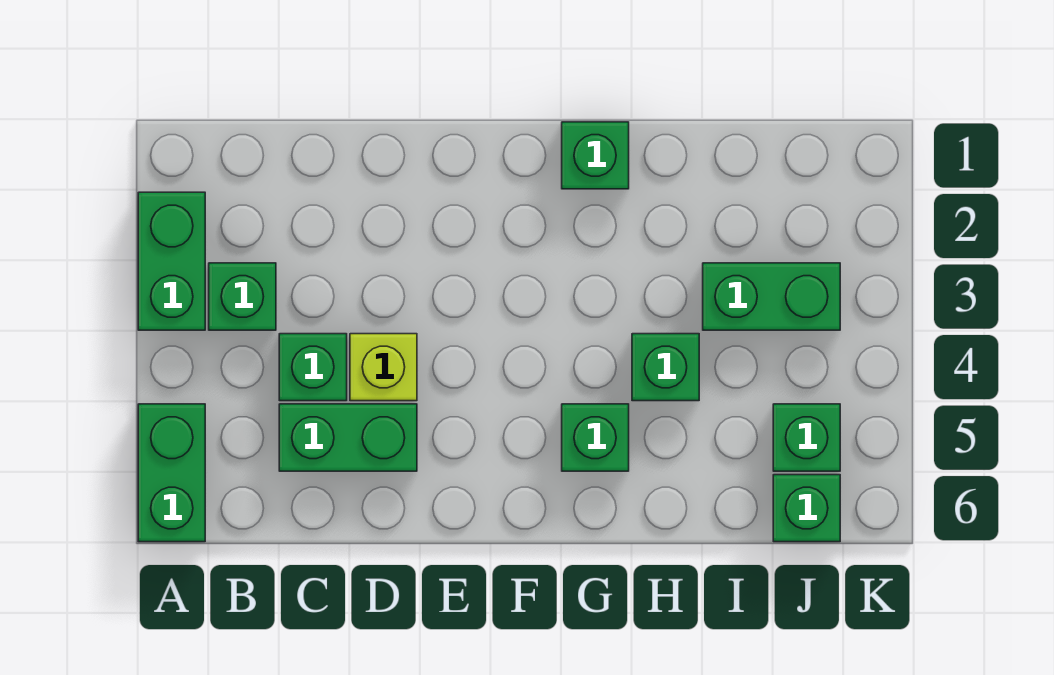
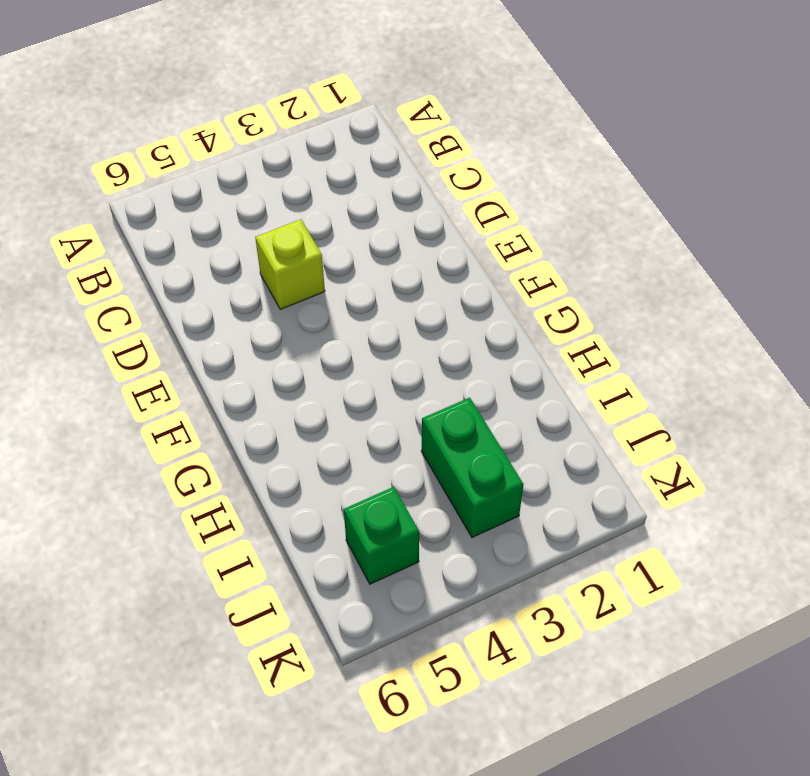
none -> green 1x2 brick [138,192,205,330]
none -> green 1x2 brick [138,404,205,542]
none -> green 1x1 brick [209,263,276,330]

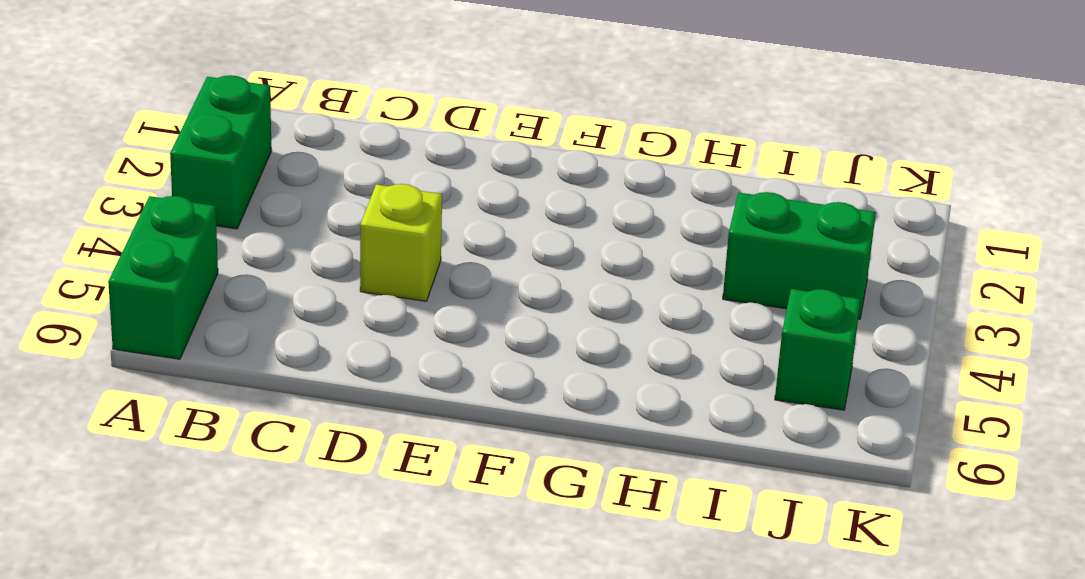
none -> green 1x1 brick [209,263,276,330]
none -> green 1x1 brick [279,334,347,401]
none -> green 1x2 brick [279,404,417,471]

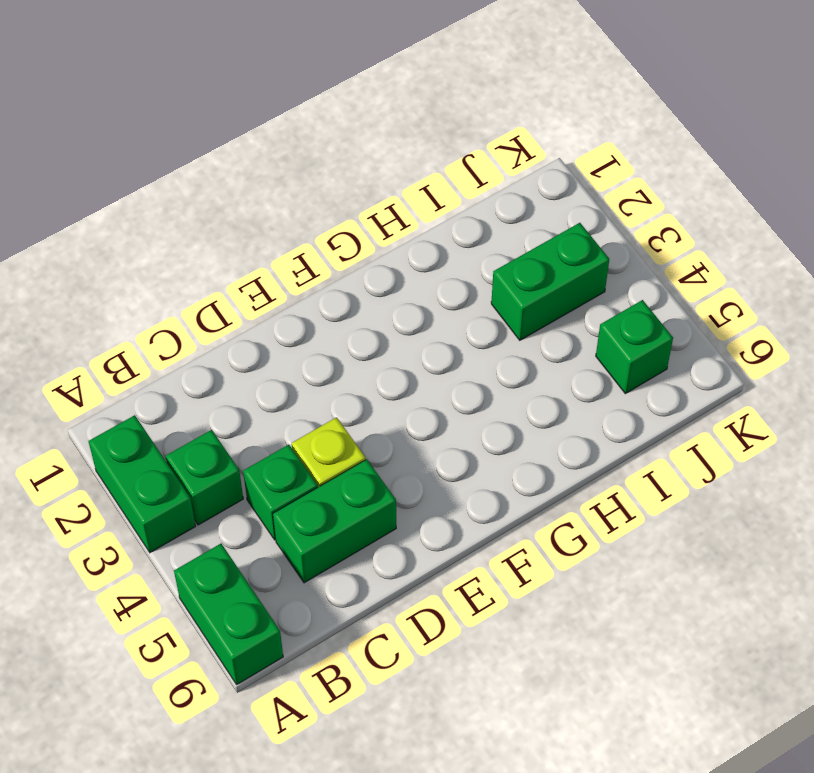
none -> green 1x1 brick [562,122,629,189]
none -> green 1x1 brick [562,404,629,471]
none -> green 1x1 brick [632,334,699,401]

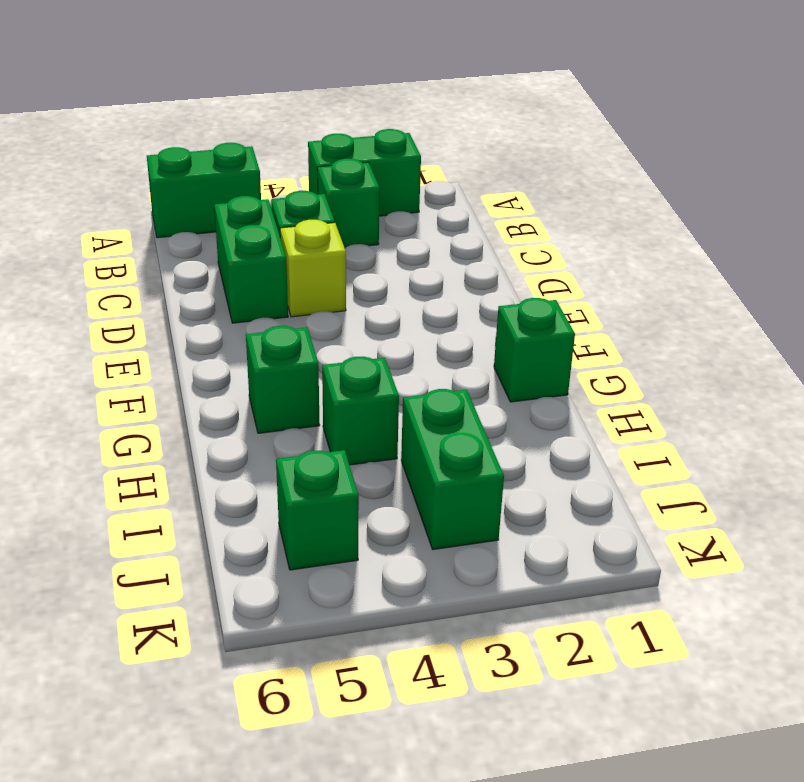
none -> green 1x1 brick [773,475,840,542]

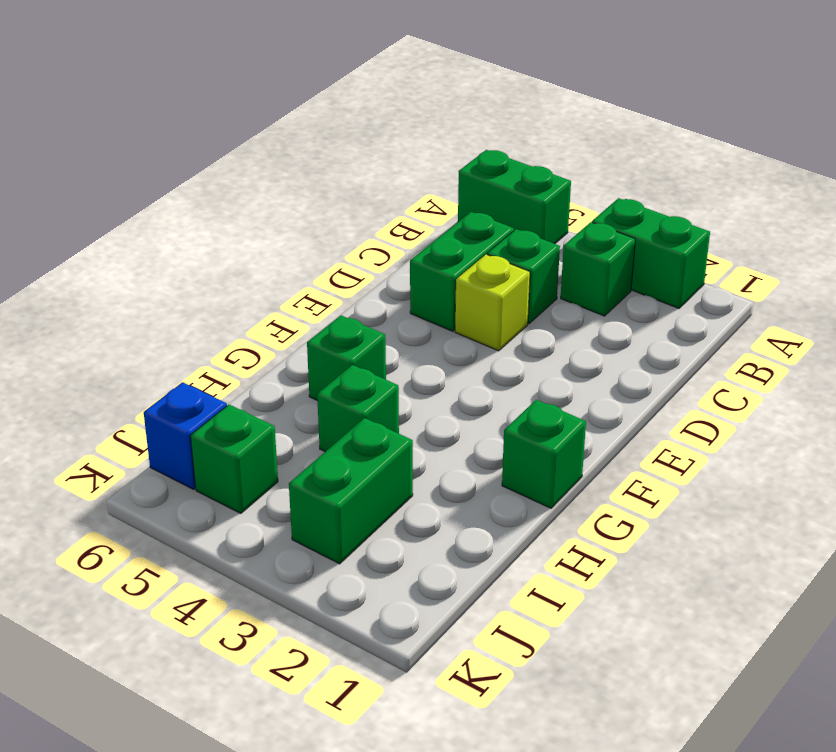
blue 1x1 brick [144,382,227,489] -> green 1x1 brick [773,475,840,542]

